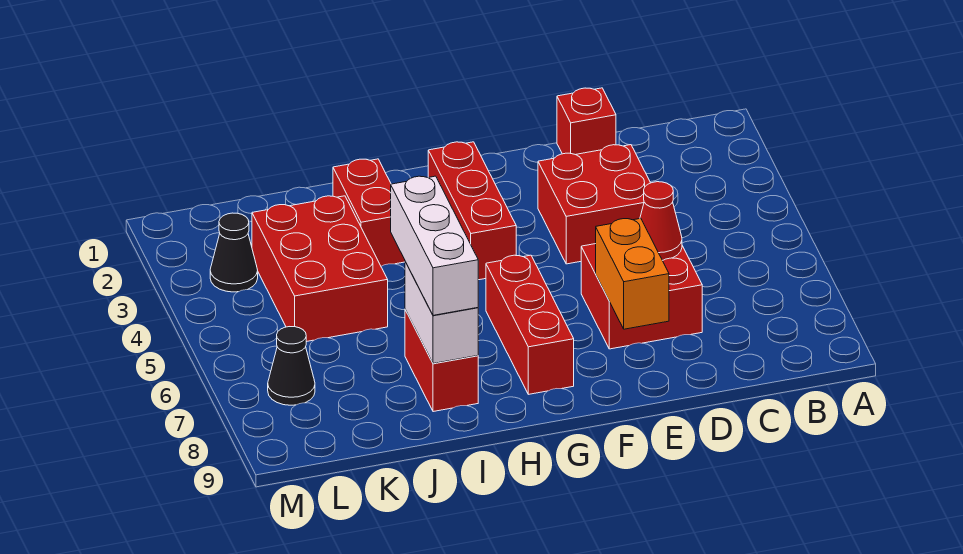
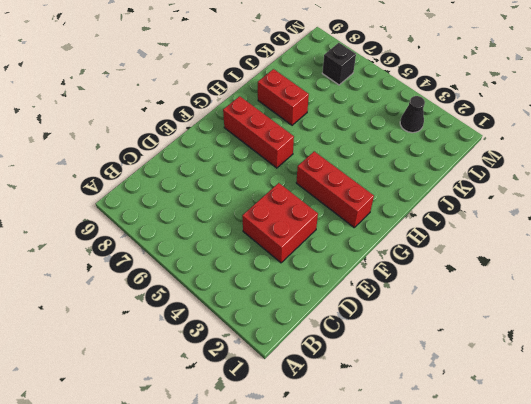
black 1x1 brick [322,43,356,85] -> black 1x1 cone [268,327,315,405]
none -> red 1x1 brick [557,88,616,155]
none -> red 2x2 brick [581,244,702,349]
none -> red 1x2 brick [333,159,405,266]

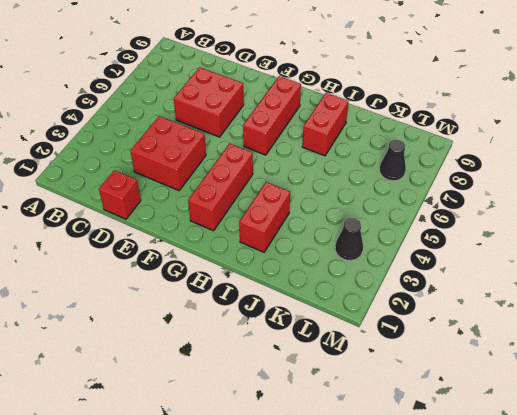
none -> red 2x3 brick [252,196,388,342]
none -> red 1x1 cone [640,182,682,260]
none -> orange 1x2 brick [596,218,669,329]

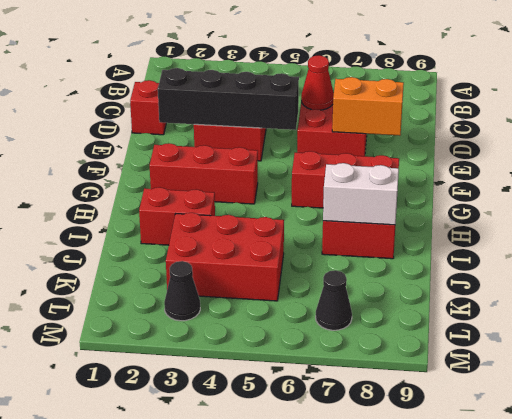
black 1x4 brick [158,68,299,130] -> none
none -> white 1x3 brick [391,176,478,315]

